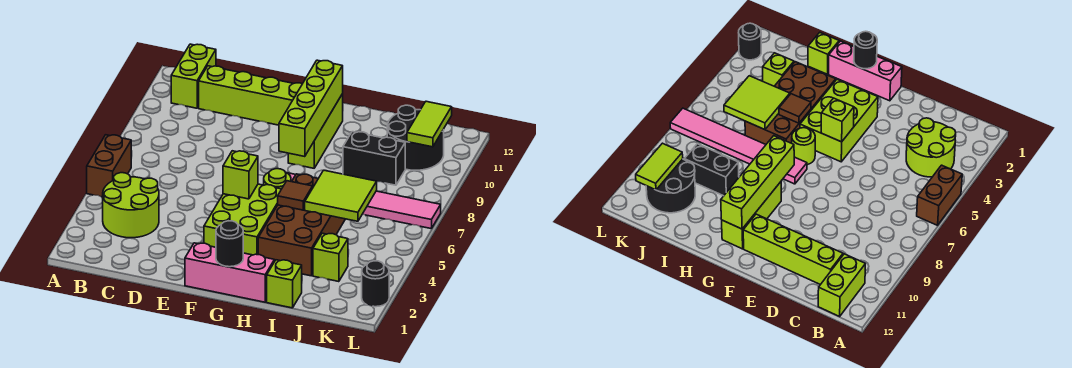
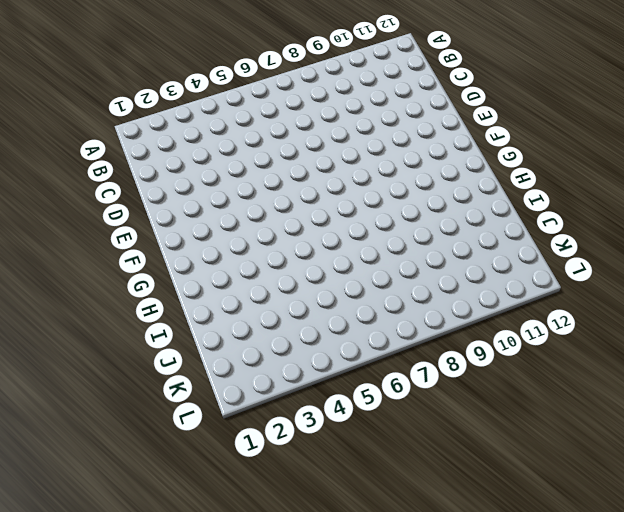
none -> brown 1x2 brick [87,135,131,197]
none -> lime 2x2 round brick [103,173,159,238]
none -> lime 1x2 brick [171,44,216,108]

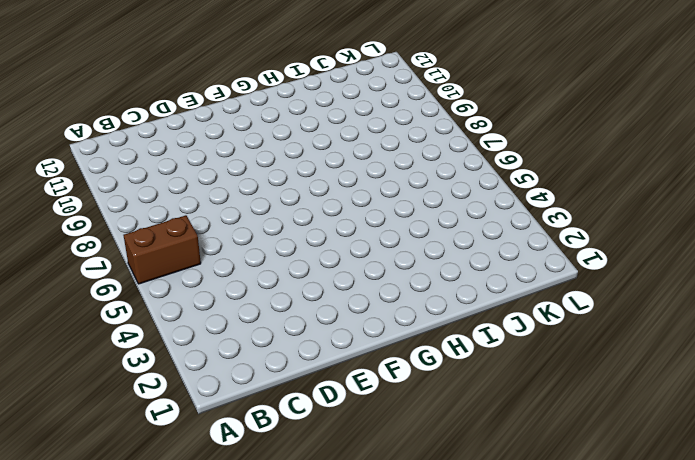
brown 1x2 brick [124,215,201,284] -> brown 1x2 brick turned to [87,135,131,197]
none -> lime 2x2 round brick [103,173,159,238]
none -> lime 1x2 brick [171,44,216,108]
none -> lime 1x4 brick [199,66,302,125]

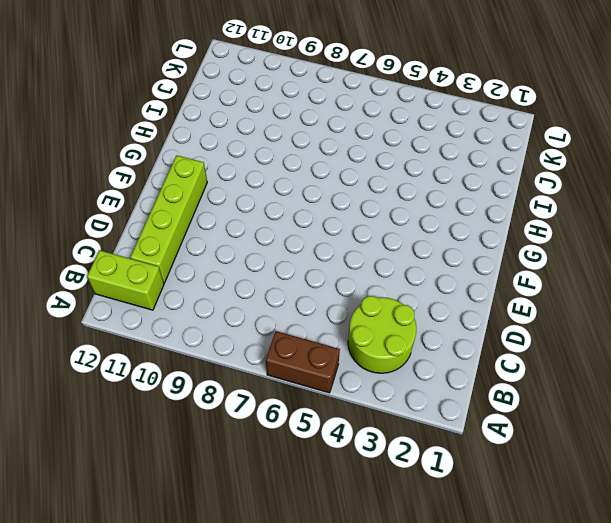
none -> pink 1x3 brick [185,243,274,302]
none -> lime 2x3 brick [204,184,281,255]
none -> lime 1x1 round brick [264,169,291,189]

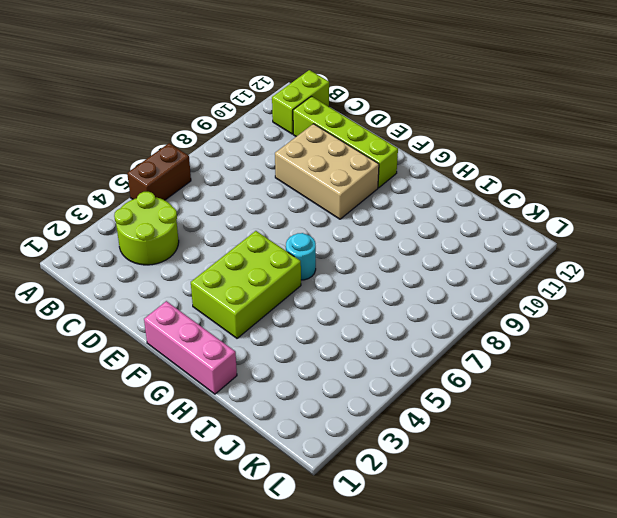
tan 2x3 brick [275,124,379,219] -> none
cyan 1x1 round brick [286,233,316,280] -> lime 1x1 round brick [264,169,291,189]
none -> pink 1x6 tile [288,173,441,229]
none -> lime 1x3 brick [288,94,343,168]
none -> brown 2x4 brick [258,174,345,276]

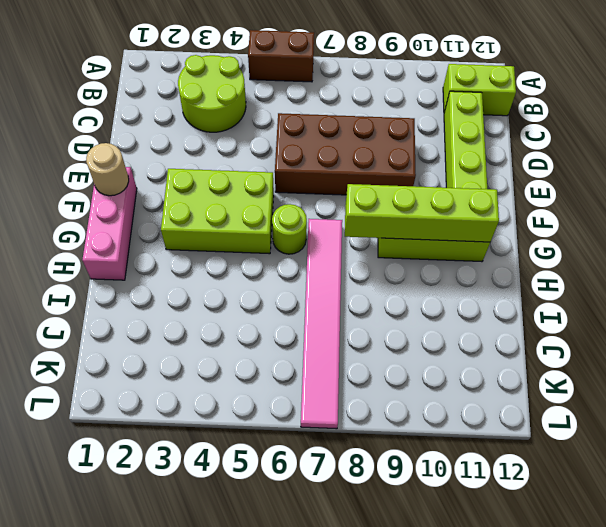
brown 2x4 brick [275,113,416,195] -> brown 2x4 brick moved to [258,174,345,276]
tan 1x1 round brick [86,143,129,196] -> none
none -> lime 1x1 brick [267,260,302,308]
none -> black 1x2 brick [343,132,405,185]
none -> lime 1x1 brick [313,233,348,282]

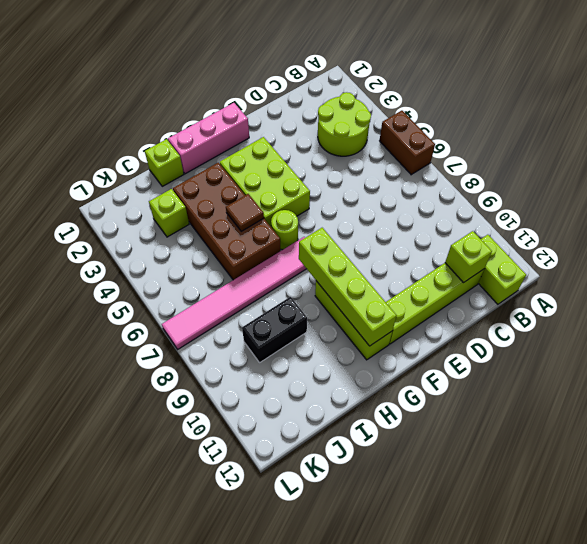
lime 1x1 brick [445,231,492,283] -> lime 1x1 brick moved to [223,151,258,199]
none -> black 2x2 round brick [387,105,444,170]
none -> black 1x1 round brick [362,261,389,307]
none -> black 1x1 round brick [216,221,243,267]

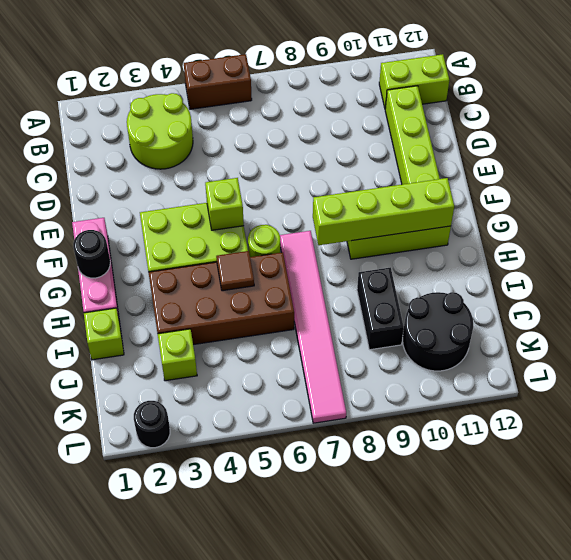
none -> lime 2x2 tile [305,170,377,221]
none -> lime 1x2 tile [407,101,452,147]

